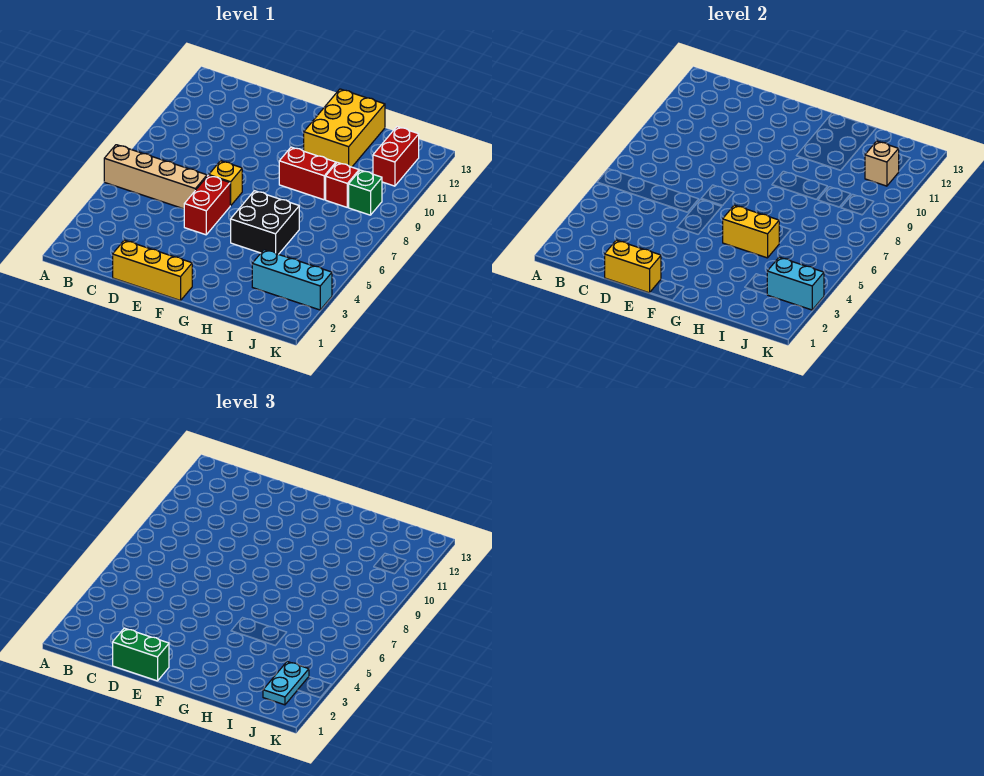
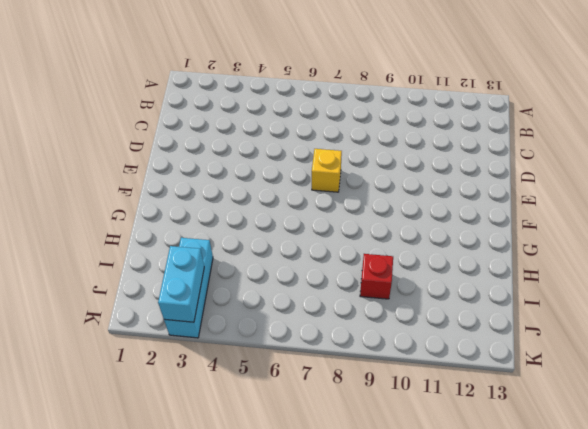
none -> tan 1x4 brick [104,145,207,209]
none -> yellow 1x3 brick [113,240,192,301]
none -> red 1x2 brick [184,175,230,235]

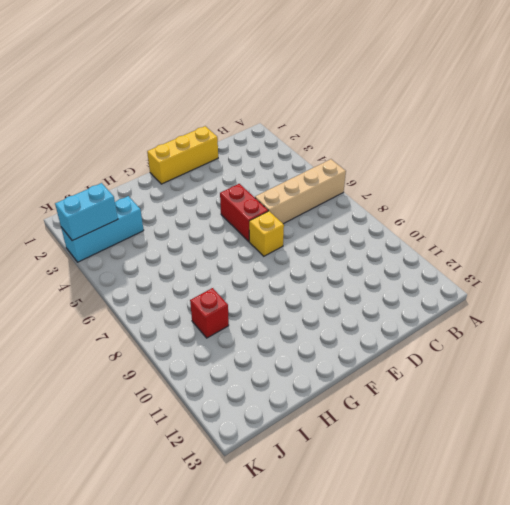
none -> black 2x2 brick [231,191,299,254]
none -> red 1x2 brick [279,147,336,200]
none -> yellow 2x3 brick [304,89,385,167]

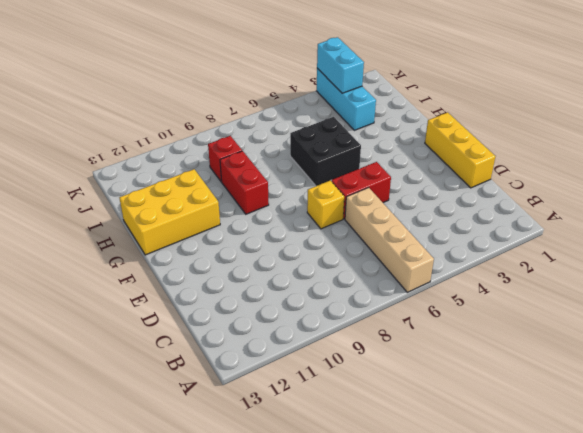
none -> green 1x1 brick [349,170,382,215]
none -> red 1x2 brick [373,127,419,186]
none -> yellow 1x2 brick [605,240,661,293]

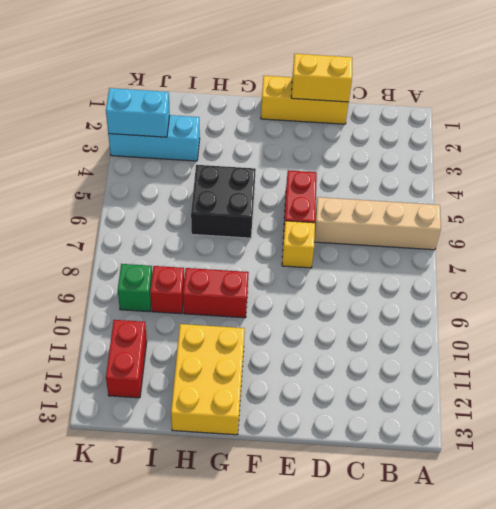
none -> yellow 1x2 brick [723,205,779,258]
none -> tan 1x1 brick [865,141,899,186]
none -> green 1x2 brick [113,628,169,681]

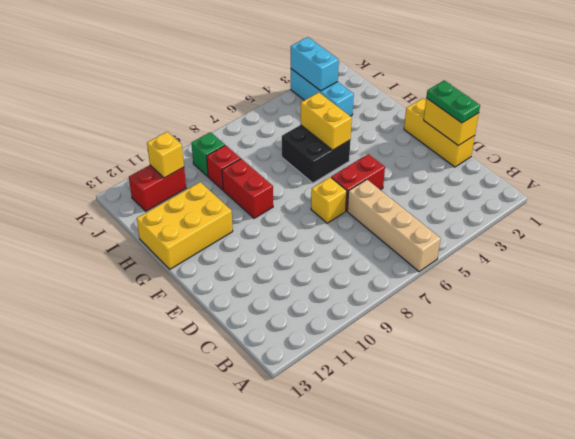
green 1x2 plate [426,80,480,123] -> green 1x2 brick [113,628,169,681]
yellow 1x1 brick [147,132,184,178] -> tan 1x1 brick [865,141,899,186]
none -> cyan 1x2 plate [263,662,309,705]

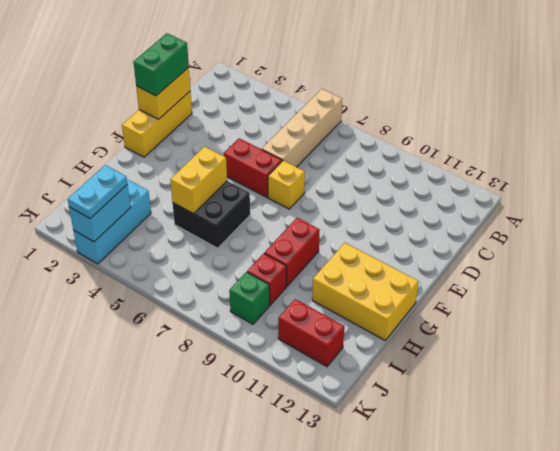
cyan 1x2 plate [68,165,127,218] -> cyan 1x2 plate turned to [263,662,309,705]
none -> tan 1x1 brick [865,141,899,186]

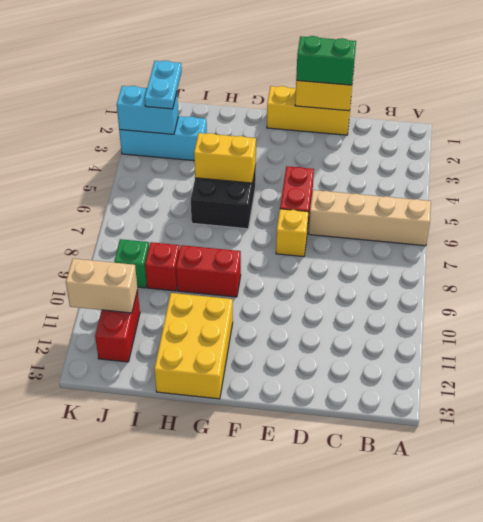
tan 1x2 brick [66,259,138,313] -> tan 1x1 brick [865,141,899,186]

